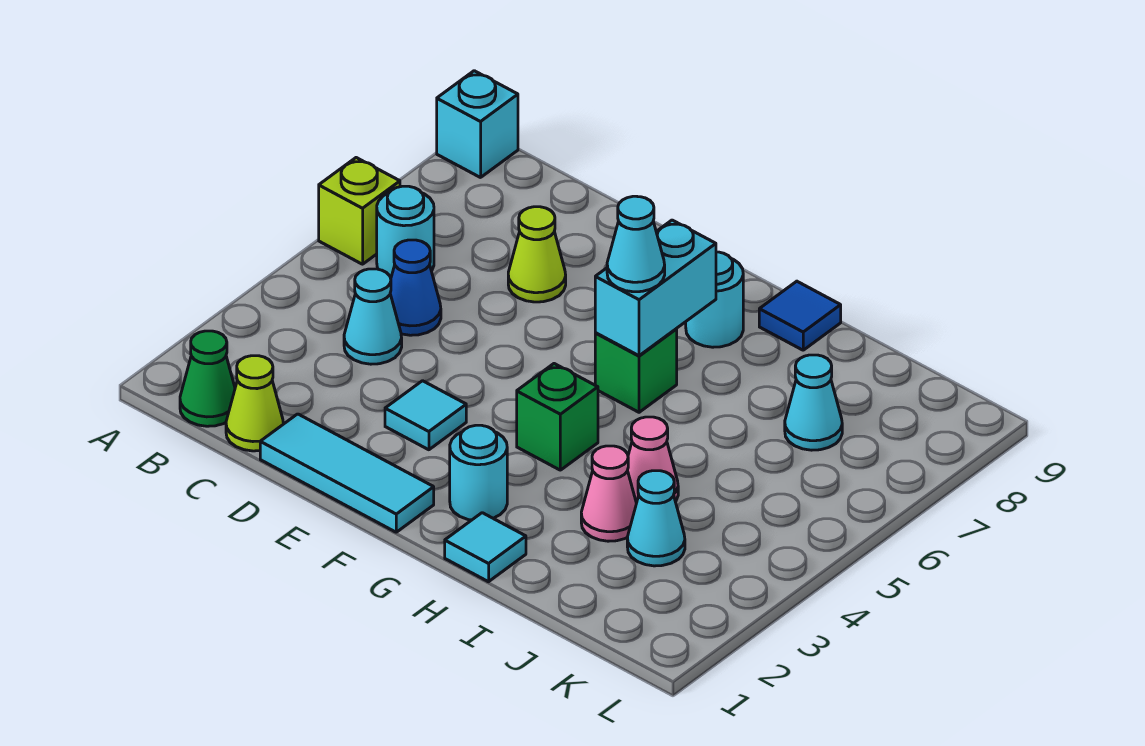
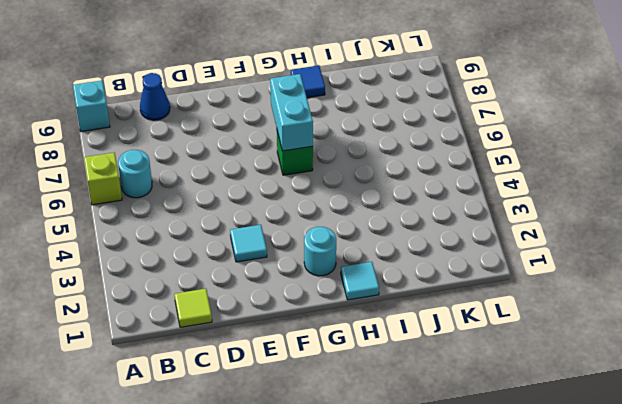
lime 1x1 tile [174,289,212,327] -> lime 1x1 cone [226,356,283,451]
blue 1x1 cone [140,73,170,120] -> blue 1x1 cone moved to [390,240,441,335]
none -> green 1x1 cone [180,331,235,426]
none -> cyan 1x1 cone [344,269,402,364]
none -> cyan 1x3 tile [260,414,434,532]

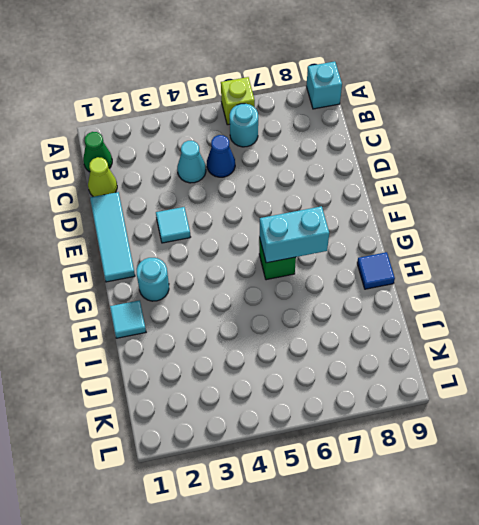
none -> lime 1x1 cone [508,207,566,302]
none -> green 1x1 brick [517,364,598,470]
none -> cyan 1x1 round brick [686,252,743,347]

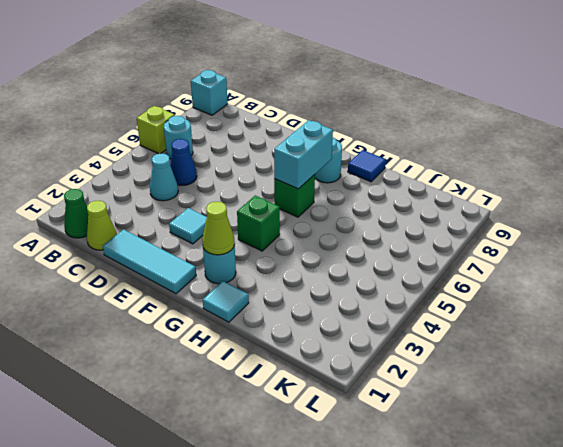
lime 1x1 cone [202,202,235,255] -> lime 1x1 cone moved to [508,207,566,302]
none -> pink 1x1 cone [581,446,636,541]
none -> pink 1x1 cone [628,417,678,503]
none -> cyan 1x1 cone [627,471,685,566]

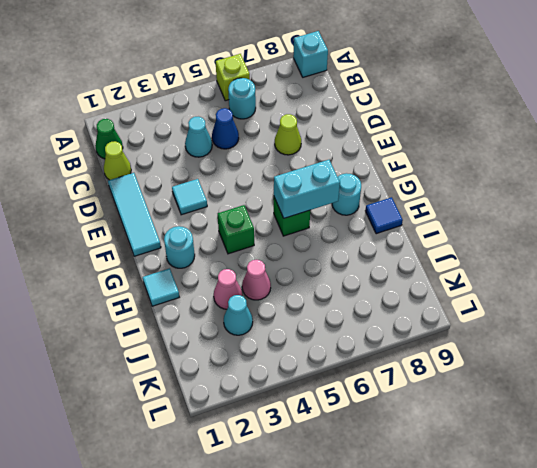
none -> cyan 1x1 cone [785,355,842,450]
none -> cyan 1x1 cone [607,196,665,292]

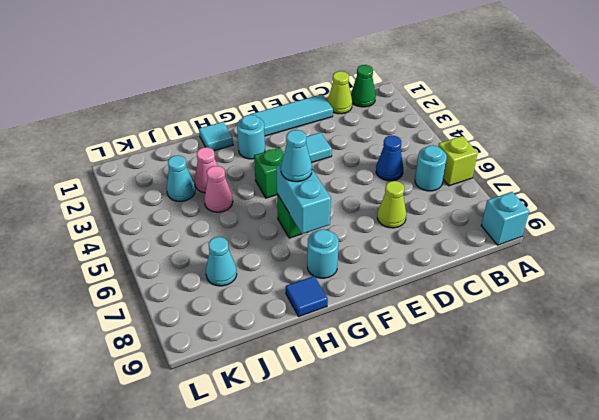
none -> cyan 1x1 cone [344,269,402,364]

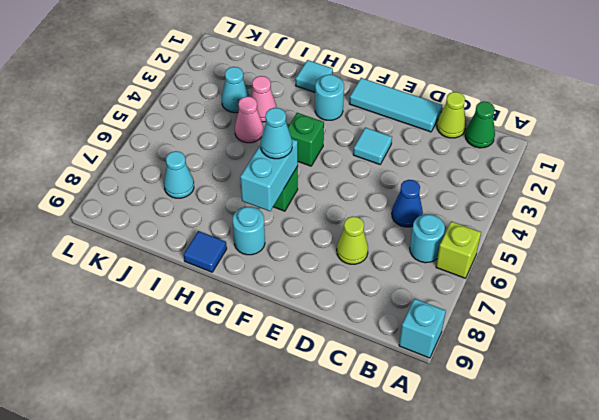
none -> cyan 1x1 cone [344,269,402,364]

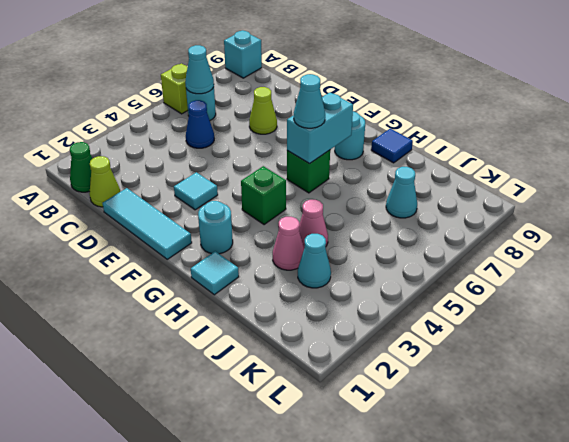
cyan 1x1 cone [185,45,214,94] -> cyan 1x1 cone moved to [344,269,402,364]

